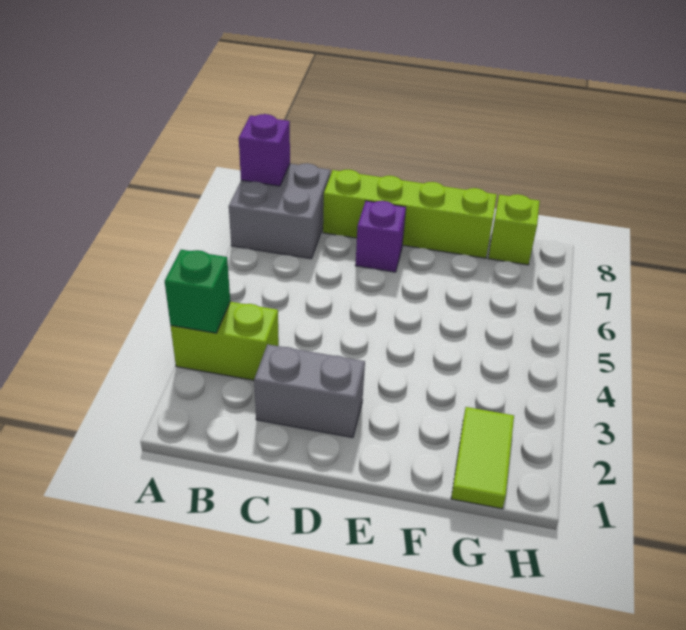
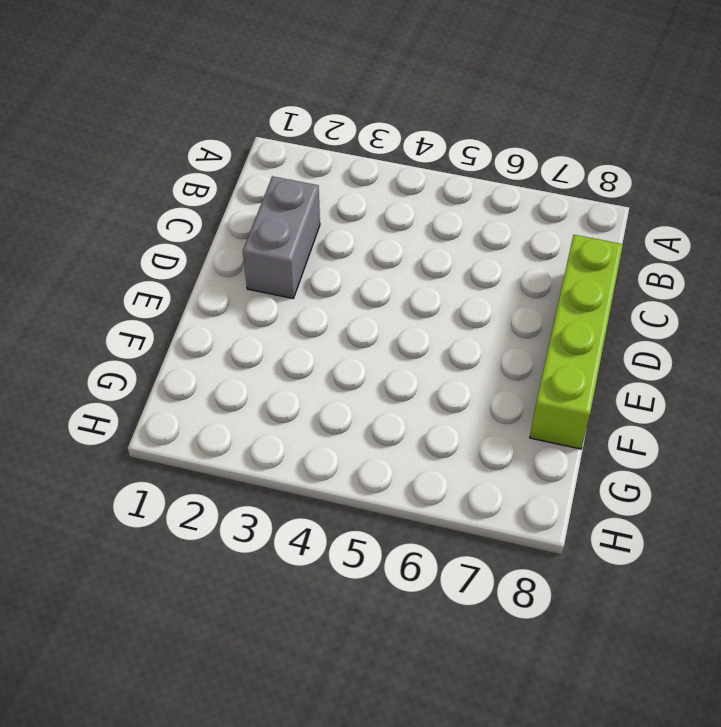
none -> lime 1x2 brick [171,302,279,380]
none -> grey 2x2 brick [229,163,330,259]

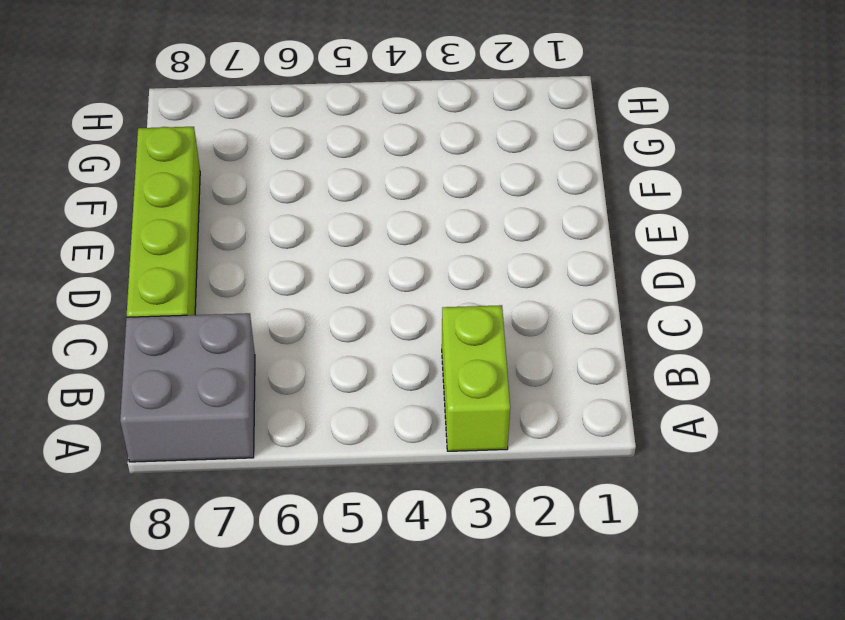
none -> grey 1x2 brick [254,344,365,438]
none -> purple 1x1 brick [355,201,406,272]

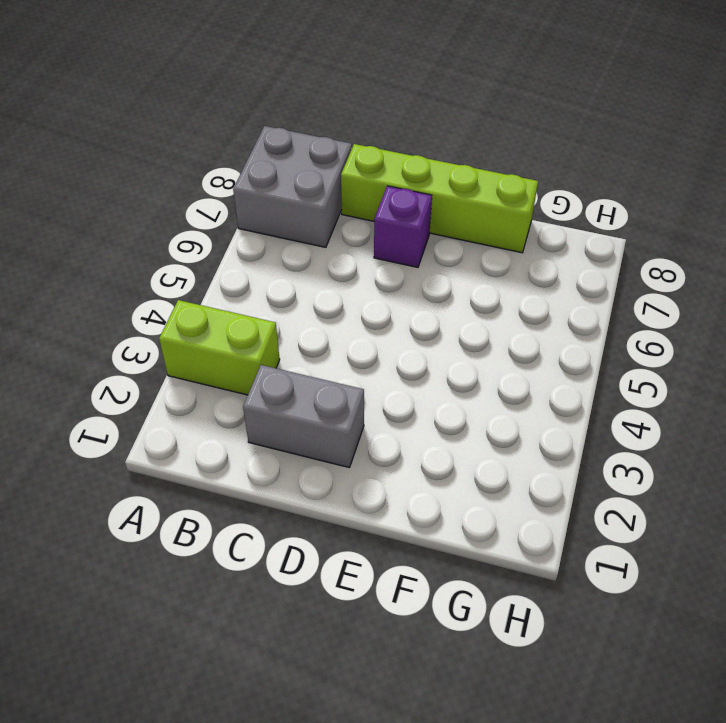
none -> lime 1x2 tile [451,407,514,509]
none -> lime 1x1 brick [488,194,540,265]

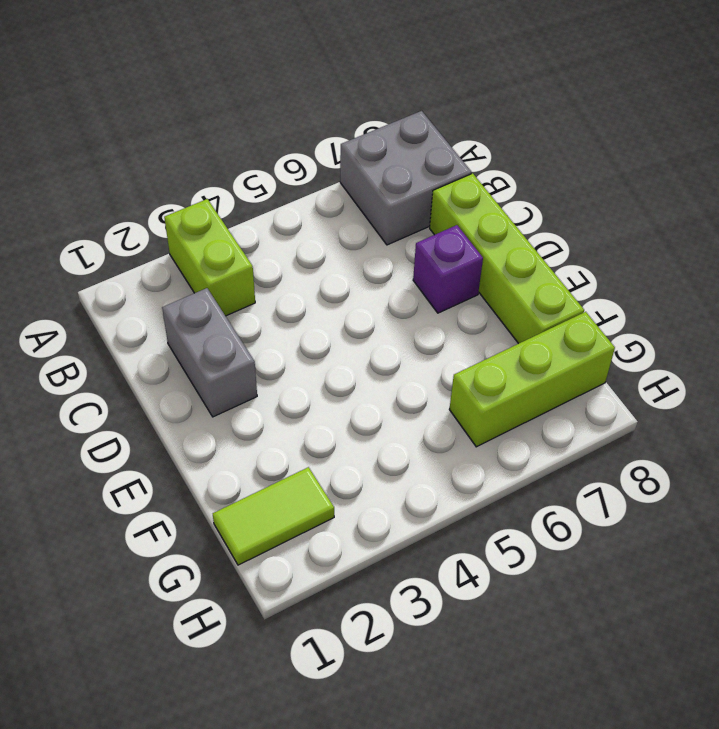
lime 1x3 brick [449,312,615,447] -> lime 1x1 brick [488,194,540,265]
none -> green 1x1 brick [165,250,230,333]
none -> purple 1x1 brick [239,114,290,186]

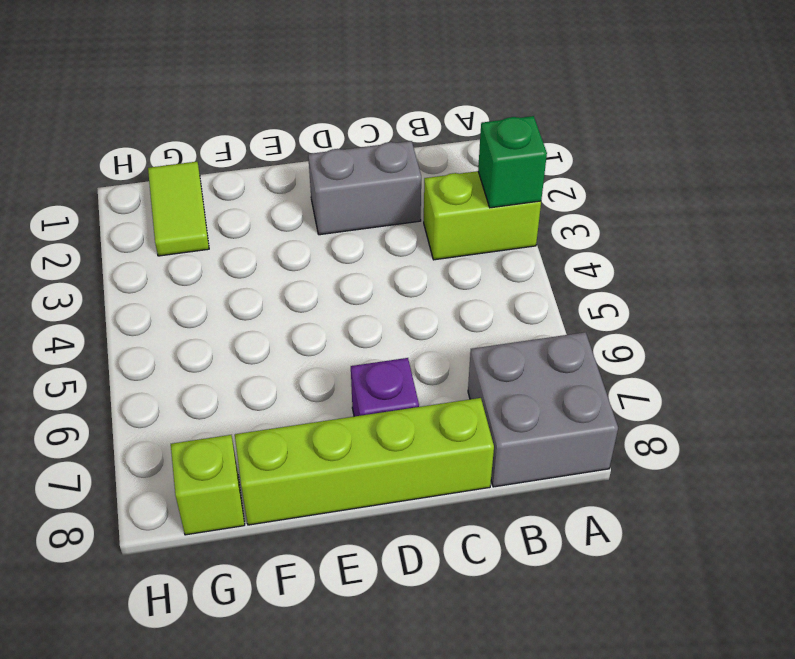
none -> purple 1x1 brick [239,114,290,186]

